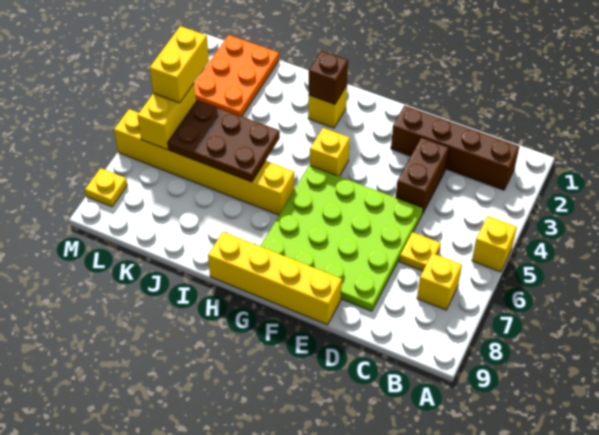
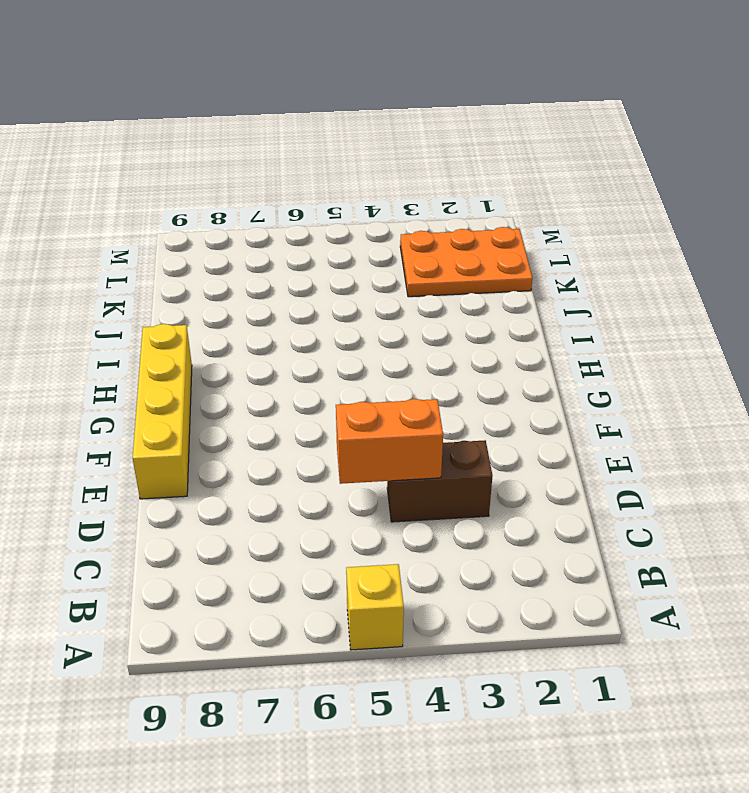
orange 1x2 brick [336,399,443,484] -> none
none -> brown 1x4 brick [391,106,519,190]
none -> yellow 1x1 brick [417,253,462,310]
none -> yellow 1x1 plate [399,232,441,271]

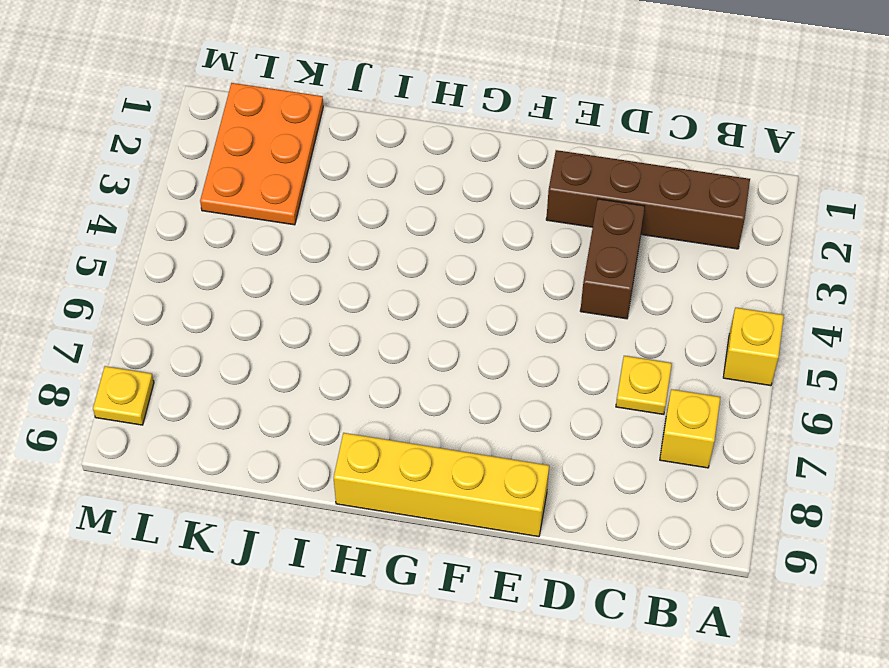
none -> lime 4x4 plate [261,165,423,311]
none -> yellow 1x1 brick [310,128,350,176]
none -> yellow 1x1 brick [308,86,347,128]

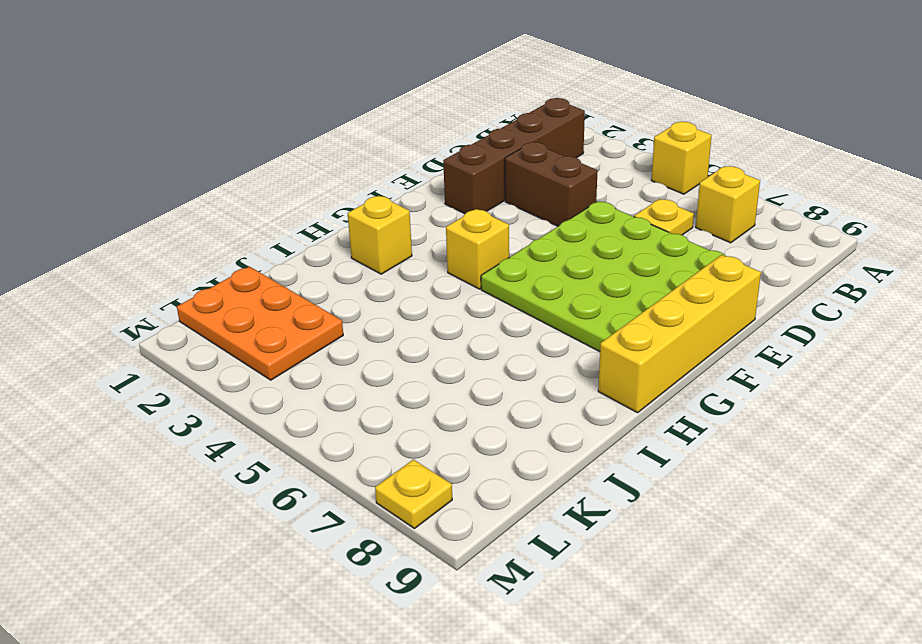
none -> yellow 1x6 brick [114,109,294,215]
none -> brown 1x1 brick [309,51,348,104]
none -> brown 2x3 plate [168,100,280,182]

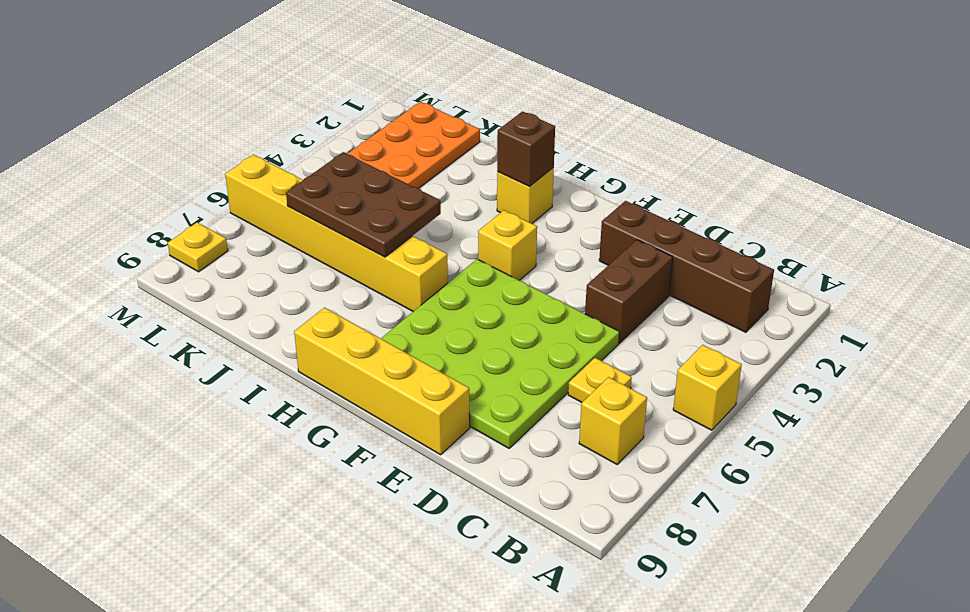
none -> yellow 1x2 brick [137,84,196,149]
none -> yellow 1x2 brick [150,26,209,103]

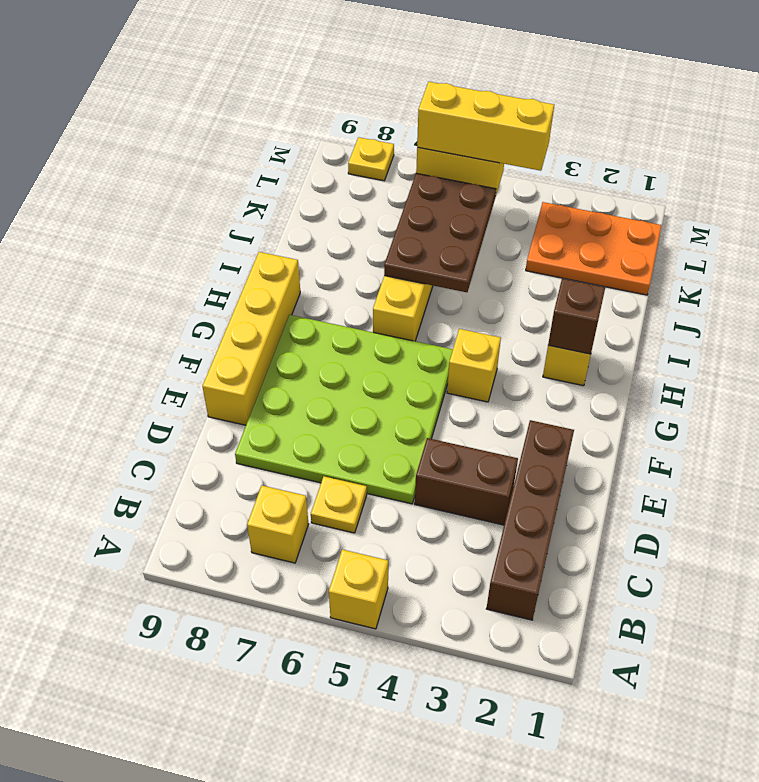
yellow 1x3 brick [417,82,554,171] -> yellow 1x2 brick [150,26,209,103]

